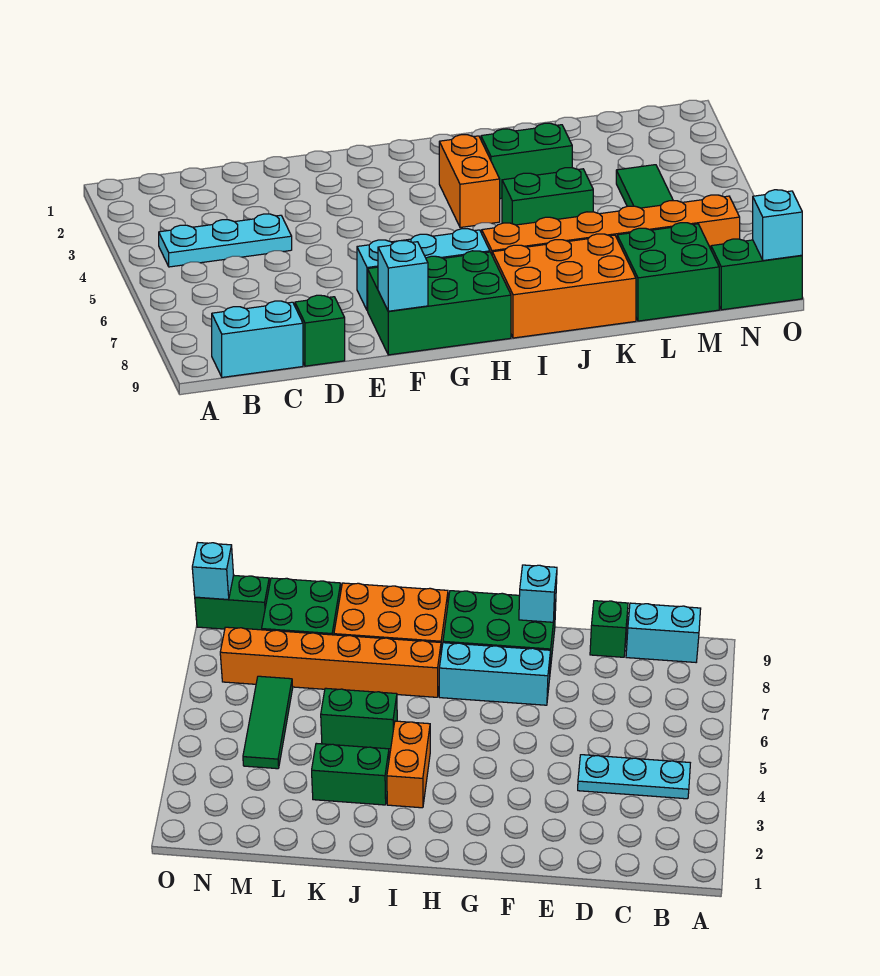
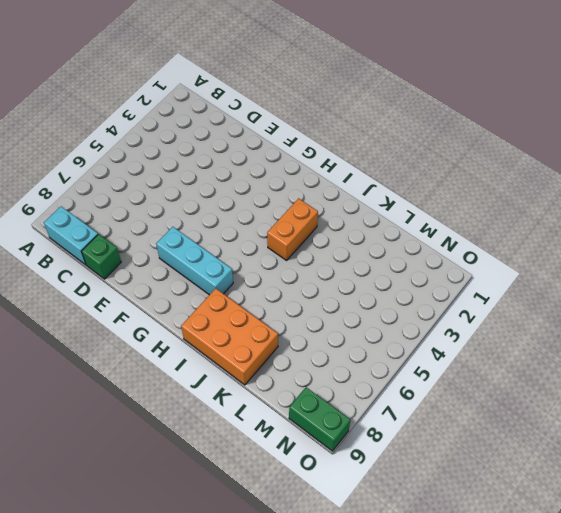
none -> cyan 1x3 plate [159,214,292,267]
none -> green 2x3 brick [368,251,511,355]
none -> orange 1x6 brick [482,195,740,254]

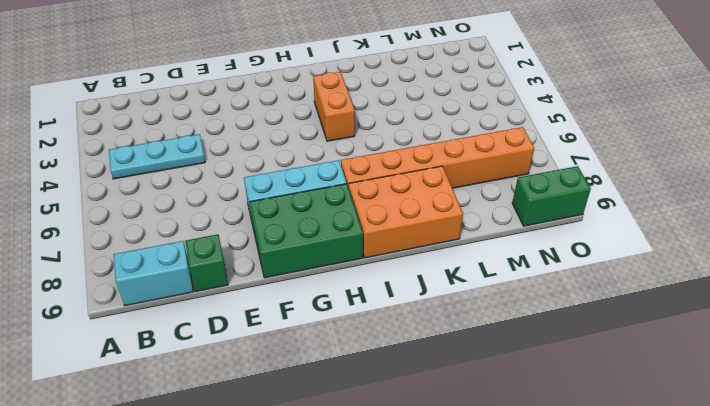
none -> green 1x2 brick [481,123,572,199]
none -> green 1x2 brick [502,168,593,225]
none -> green 2x2 brick [617,223,719,321]

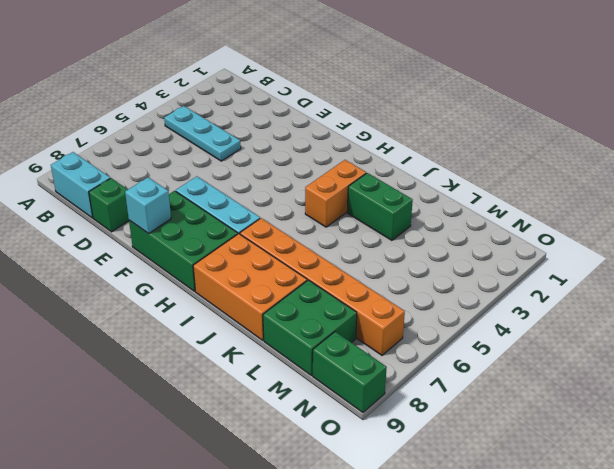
none -> green 1x2 brick [502,168,593,225]
none -> green 1x3 tile [616,165,673,208]
none -> cyan 1x1 brick [753,190,802,261]

